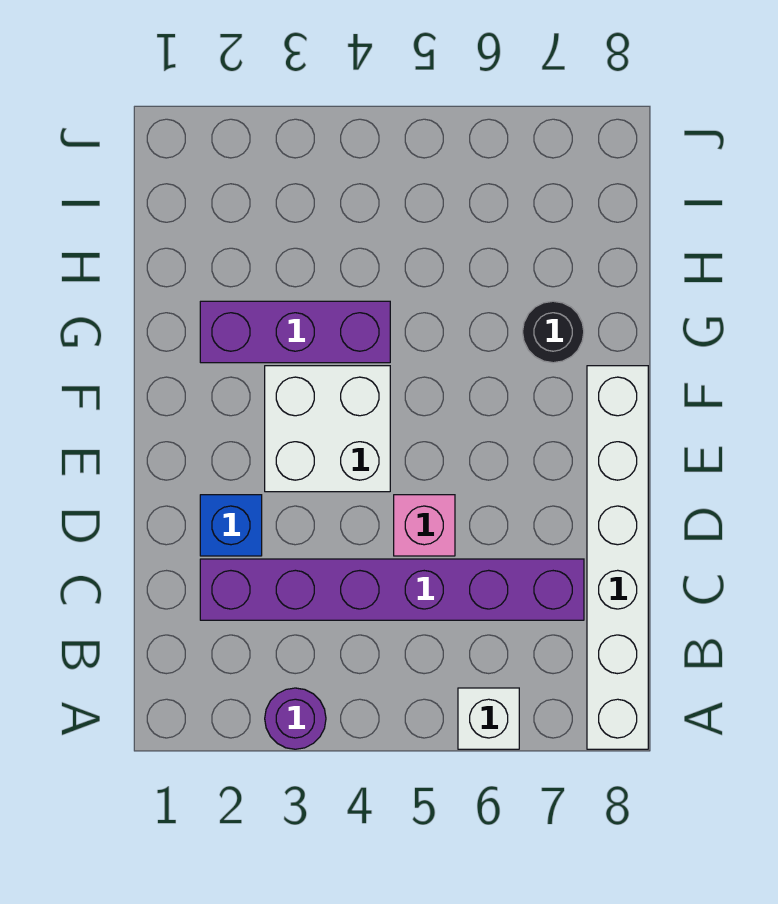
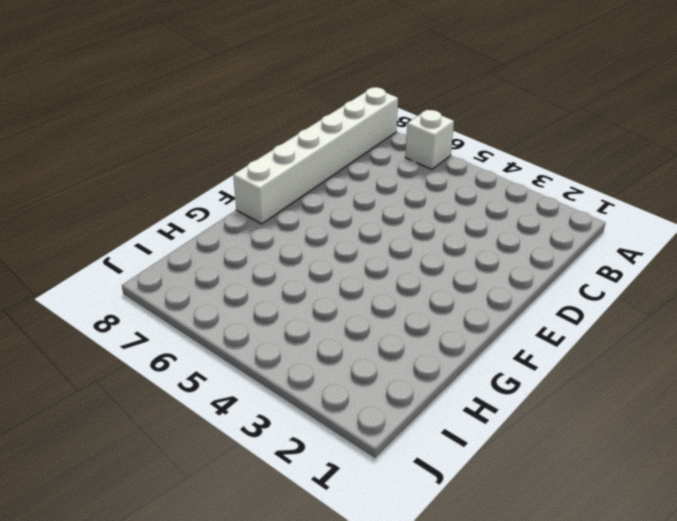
none -> purple 1x1 round brick [265,688,326,749]
none -> purple 1x6 brick [200,559,584,620]

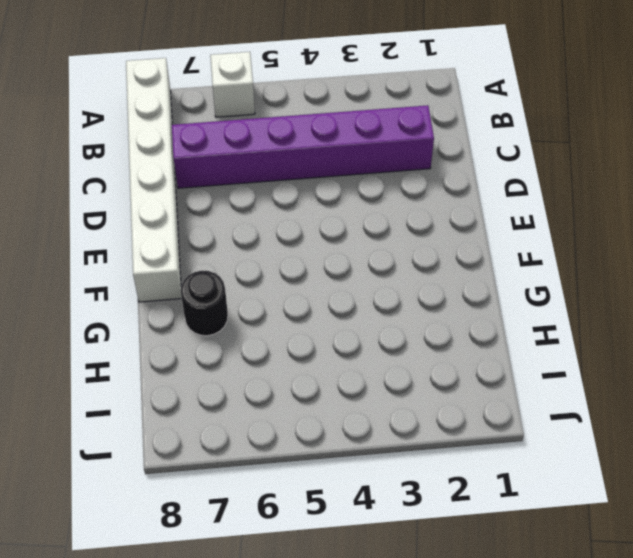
none -> purple 1x1 round brick [265,688,326,749]
none -> blue 1x1 brick [200,495,262,556]

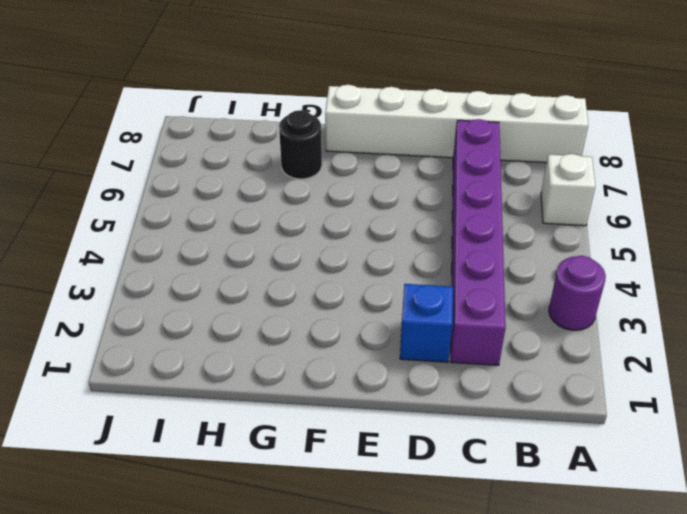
none -> pink 1x1 brick [394,495,455,556]
none -> white 2x2 brick [265,366,390,492]

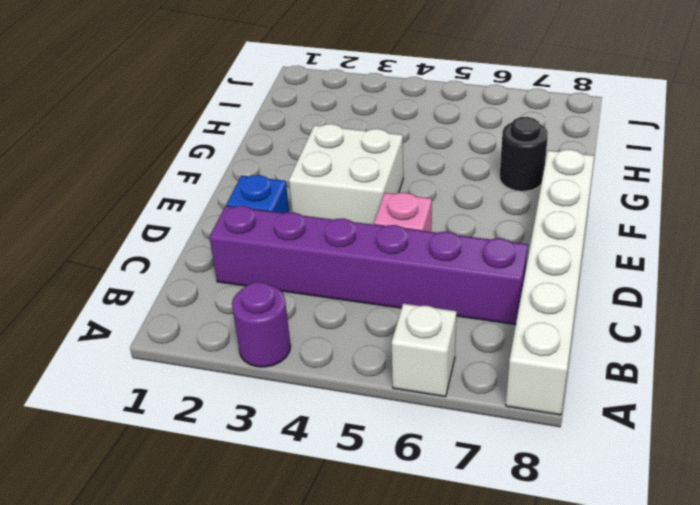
none -> purple 1x3 brick [200,301,390,363]

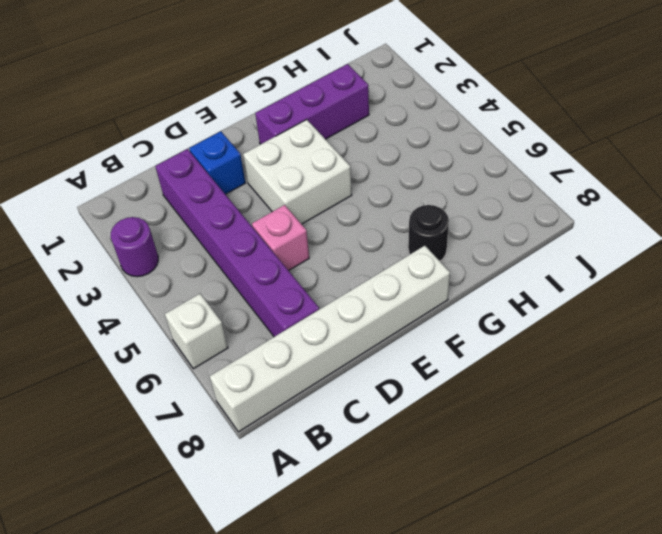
purple 1x3 brick [255,64,369,144] -> purple 1x3 brick turned to [200,301,390,363]

